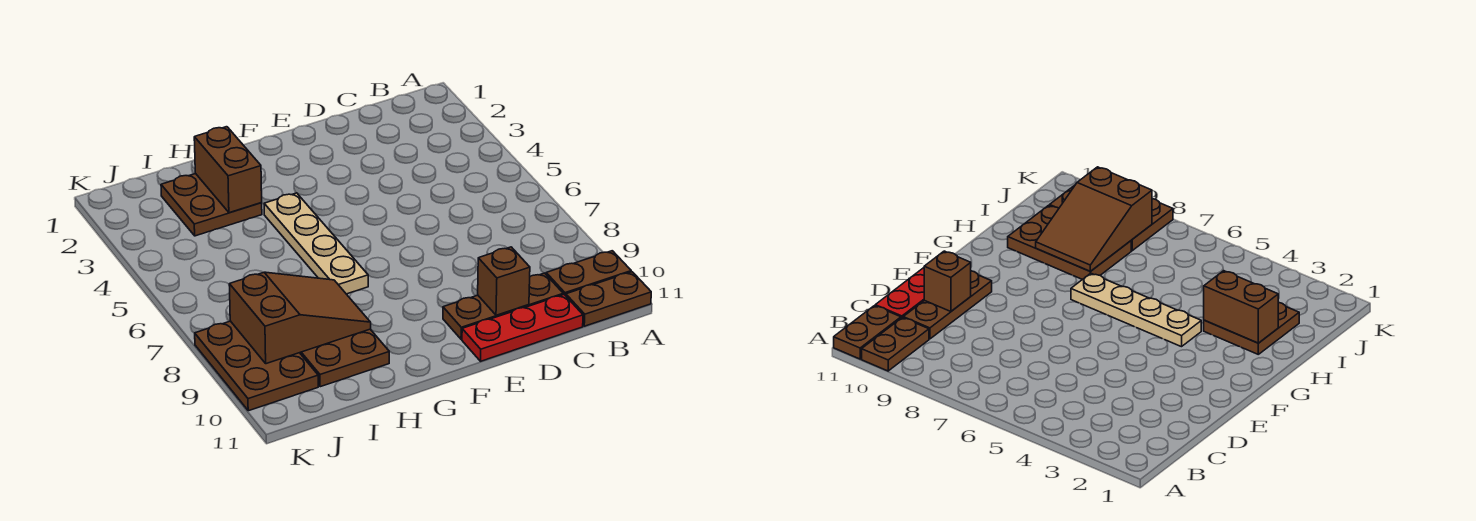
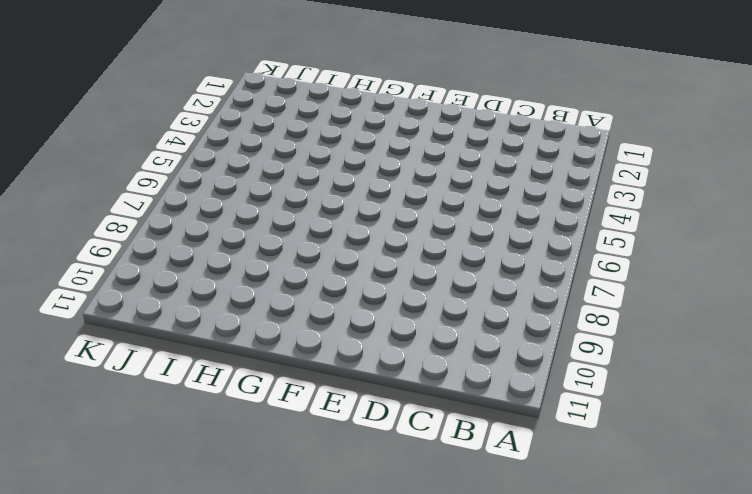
none -> brown 1x2 plate [546,251,631,296]
none -> brown 1x2 plate [566,272,651,326]

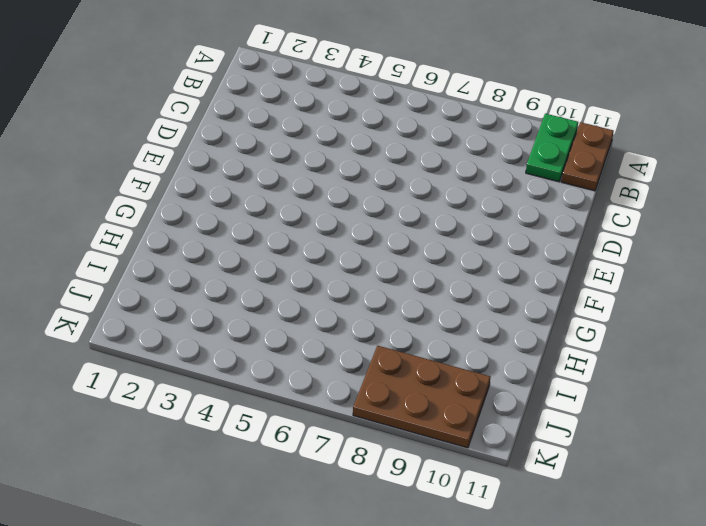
green 1x2 plate [526,114,578,182] -> brown 1x2 plate [546,251,631,296]
none -> brown 1x3 plate [443,273,563,339]
none -> red 1x3 plate [462,295,583,361]

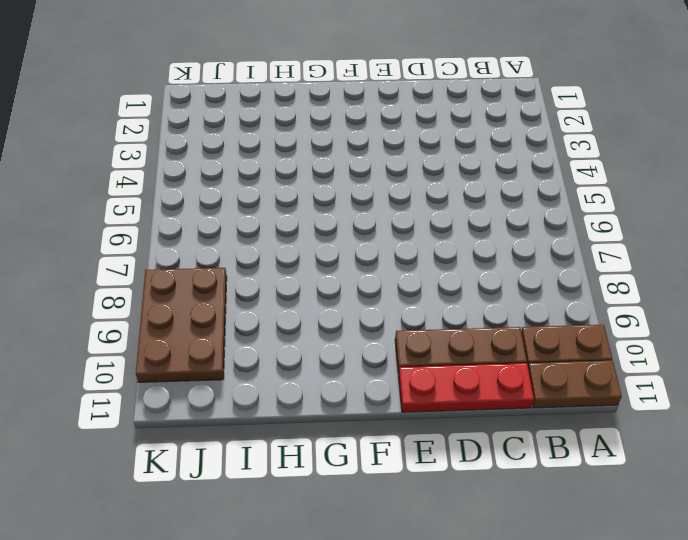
none -> tan 1x4 plate [264,193,368,294]
none -> brown 2x2 plate [161,174,262,236]

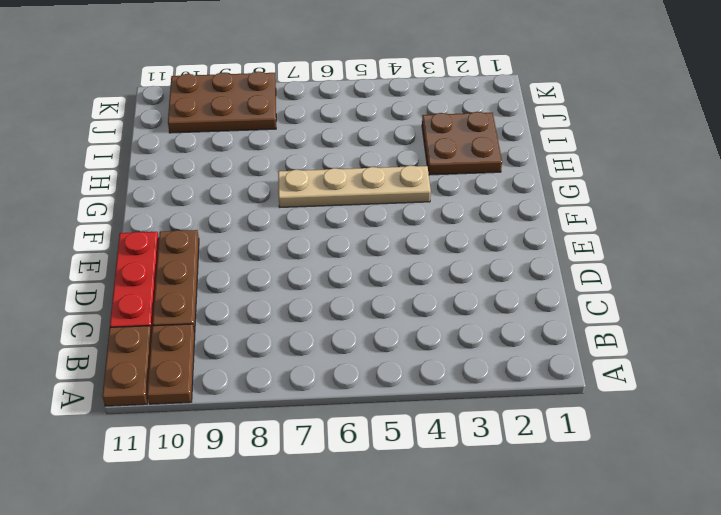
none -> brown 2x3 plate [300,329,389,387]
none -> brown 1x1 brick [478,247,530,315]

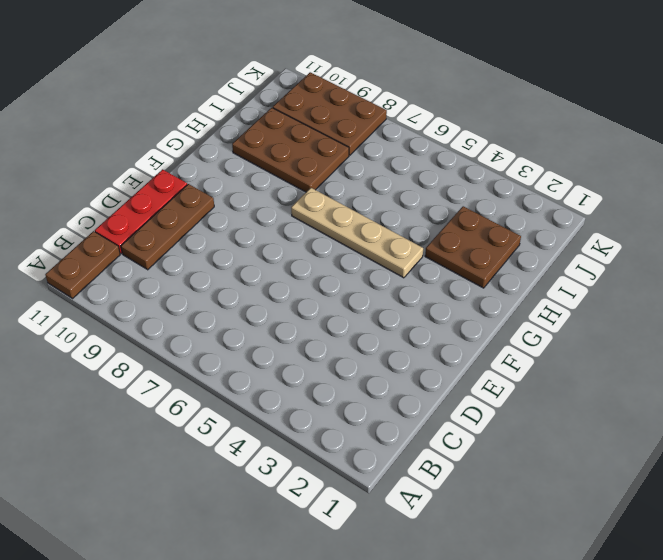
none -> brown 1x2 plate [546,251,631,296]
none -> brown 1x1 brick [478,247,530,315]

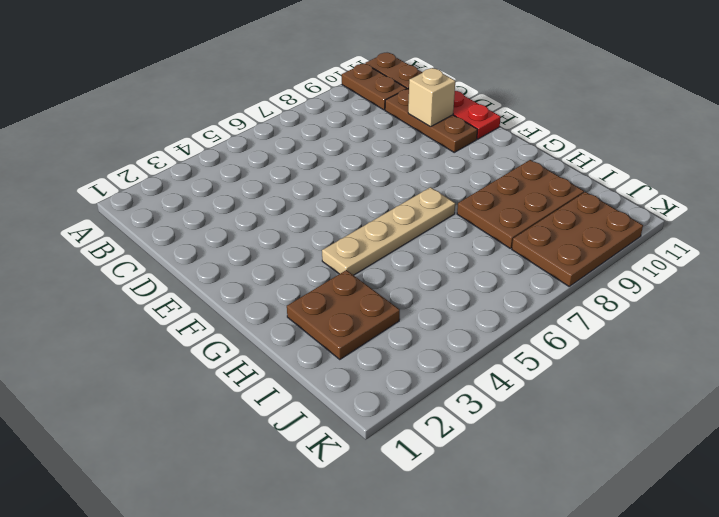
tan 1x1 brick [408,68,455,127] -> brown 1x1 brick [478,247,530,315]
none -> brown 1x2 brick [194,127,262,213]
none -> brown 2x3 slope [229,272,371,364]

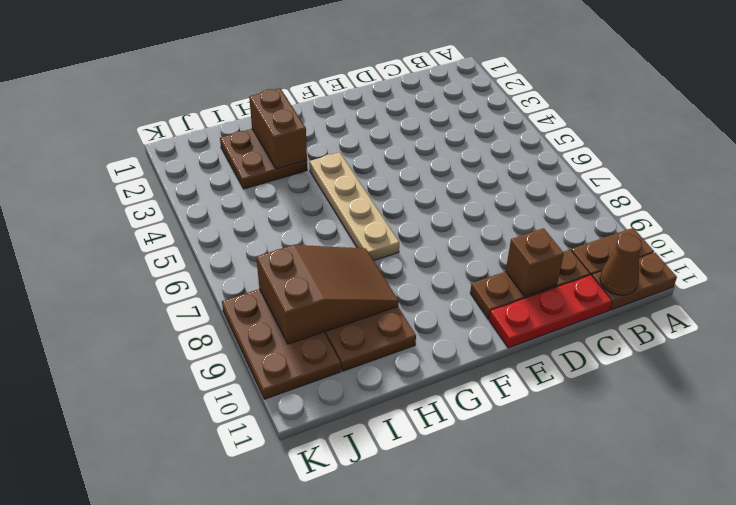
brown 1x1 cone [600,235,642,295] -> none

